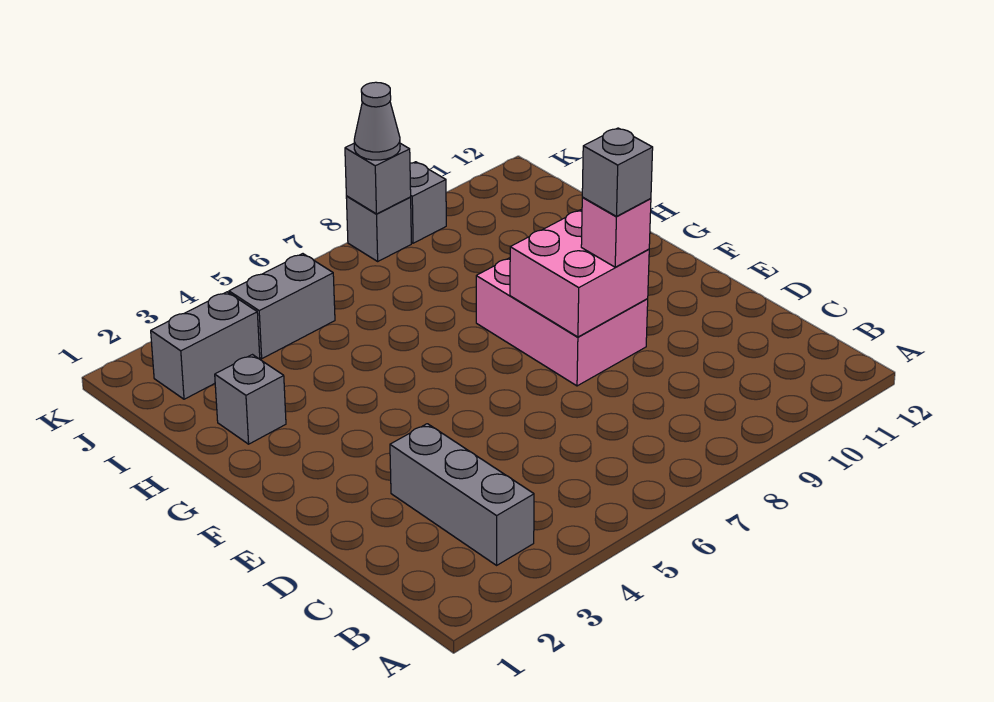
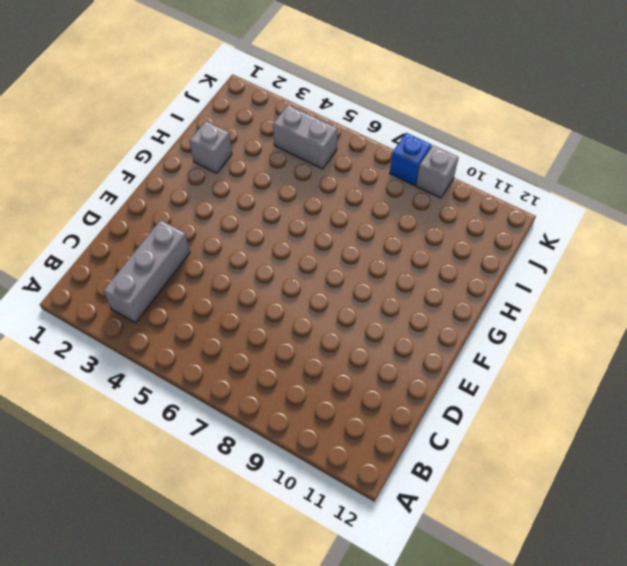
blue 1x1 brick [390,133,431,185] -> grey 1x1 brick [346,196,411,261]
none -> pink 2x3 brick [476,258,648,386]
none -> grey 1x2 brick [151,292,260,399]
none -> pink 2x2 brick [510,210,649,337]

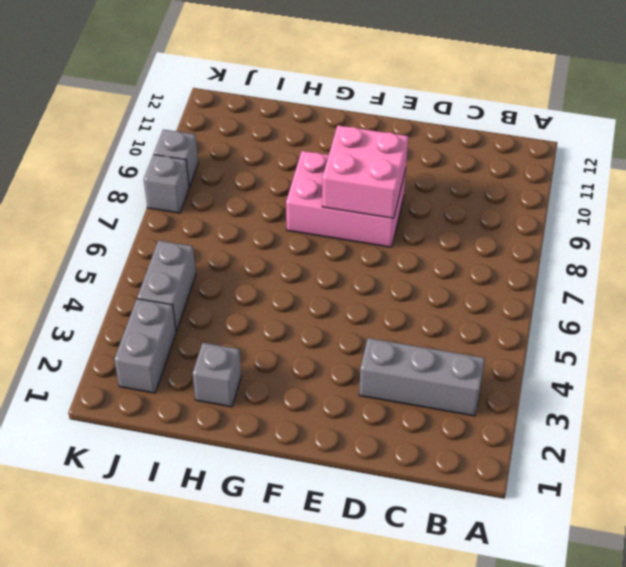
none -> grey 1x1 brick [345,143,411,214]
none -> pink 1x1 brick [581,198,651,267]
none -> grey 1x1 cone [354,82,400,160]

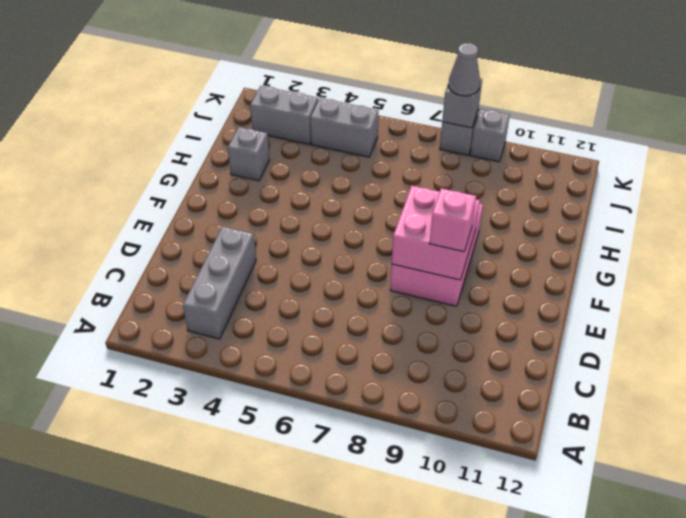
none -> grey 1x1 brick [582,128,653,216]

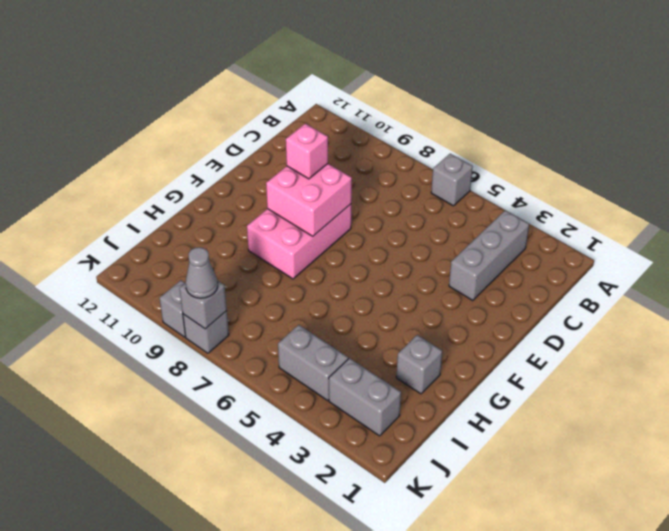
grey 1x1 brick [431,154,473,206] -> grey 1x1 brick moved to [582,128,653,216]

